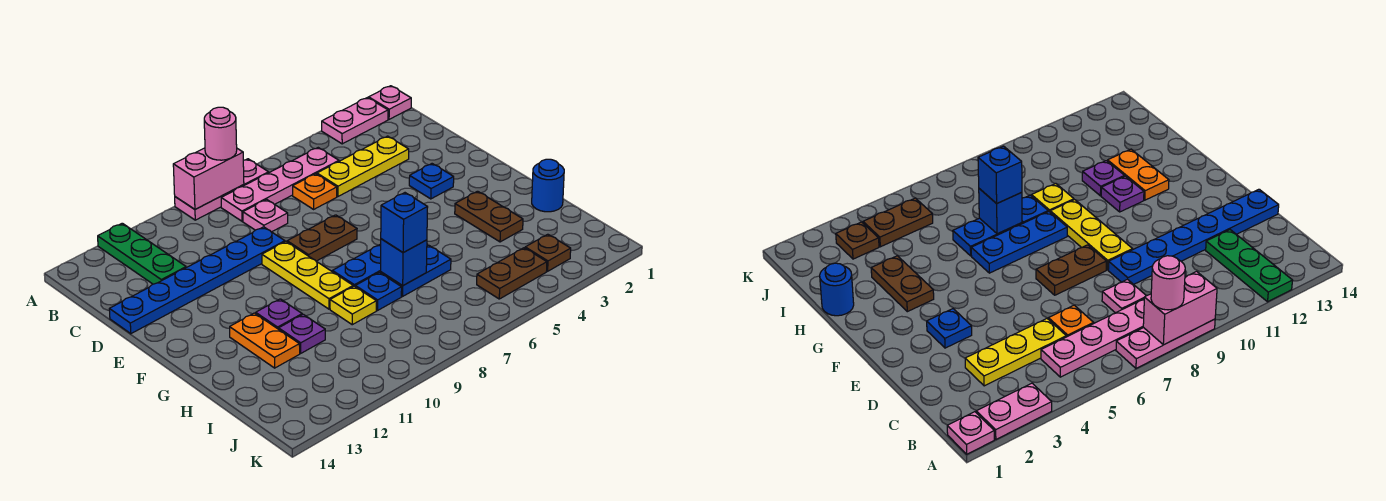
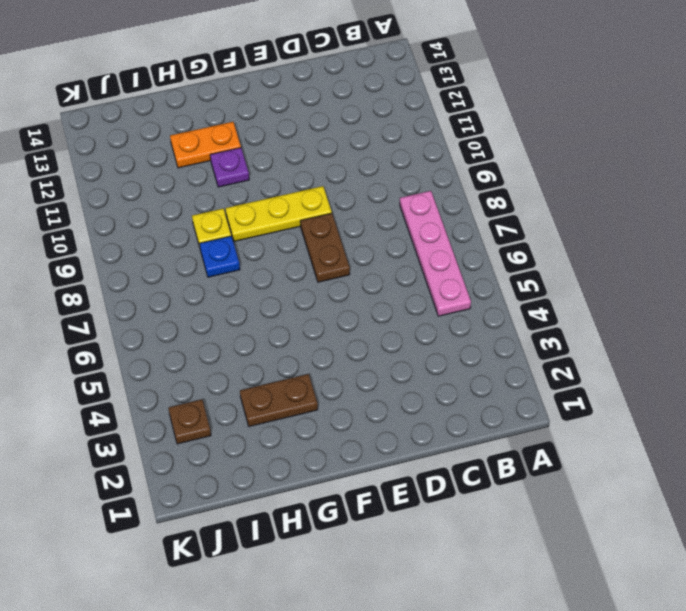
none -> pink 1x1 plate [369,86,411,119]
none -> pink 1x2 plate [322,98,388,144]
none -> pink 1x3 plate [175,159,269,220]

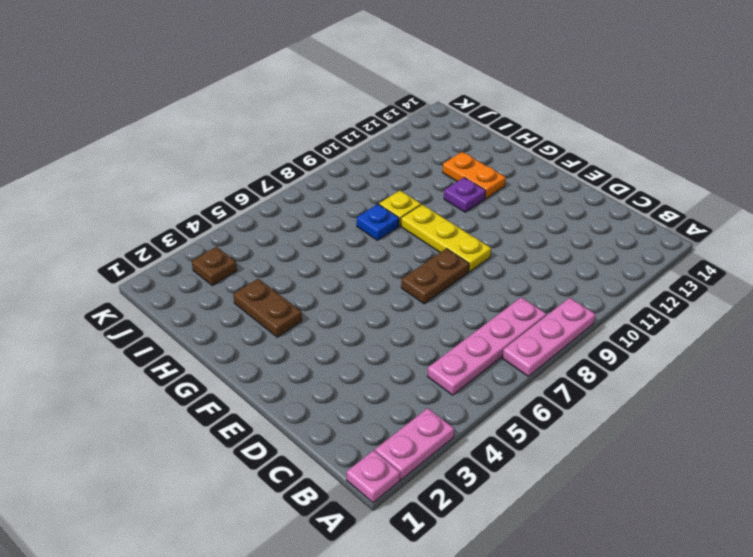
none -> green 1x3 plate [98,223,186,284]
none -> yellow 1x3 plate [317,136,409,196]
none -> orange 1x1 plate [293,174,337,209]

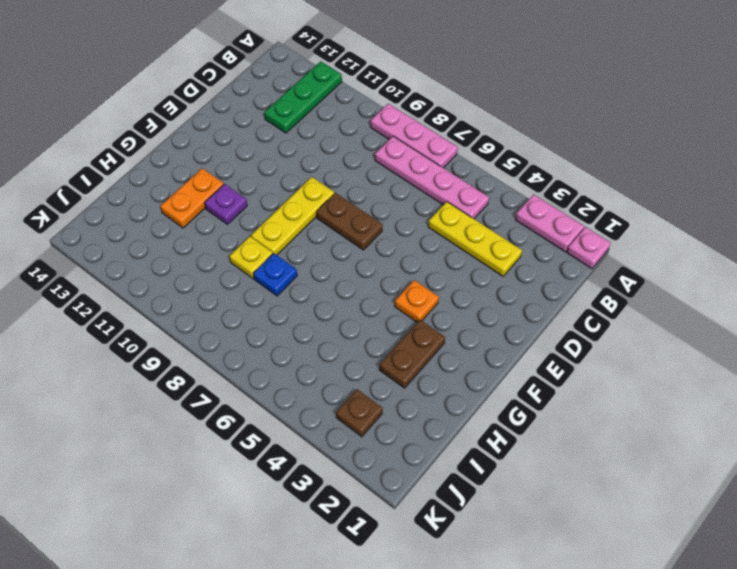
orange 1x1 plate [395,280,439,322] -> orange 1x1 plate moved to [293,174,337,209]
none -> pink 1x1 plate [243,199,288,232]
none -> blue 1x6 plate [109,227,285,334]
none -> blue 1x1 plate [409,164,454,199]

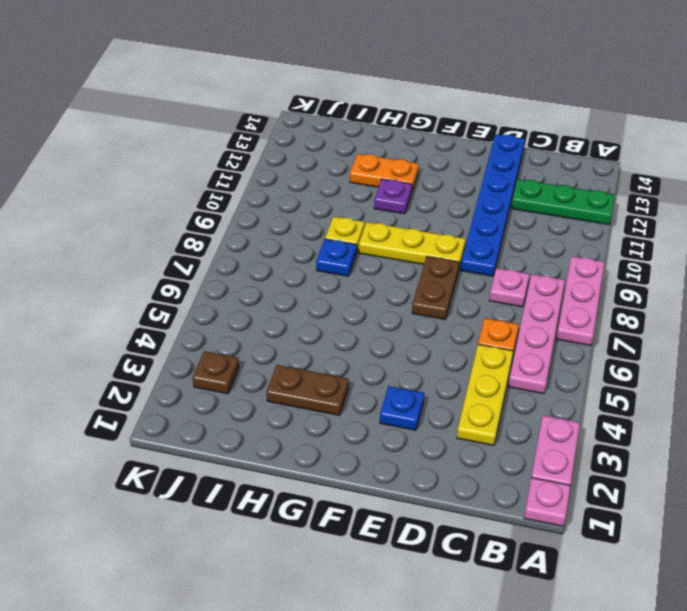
none -> blue 1x3 plate [332,244,428,287]
none -> blue 1x1 round brick [532,159,564,212]
none -> blue 1x2 plate [381,245,451,296]

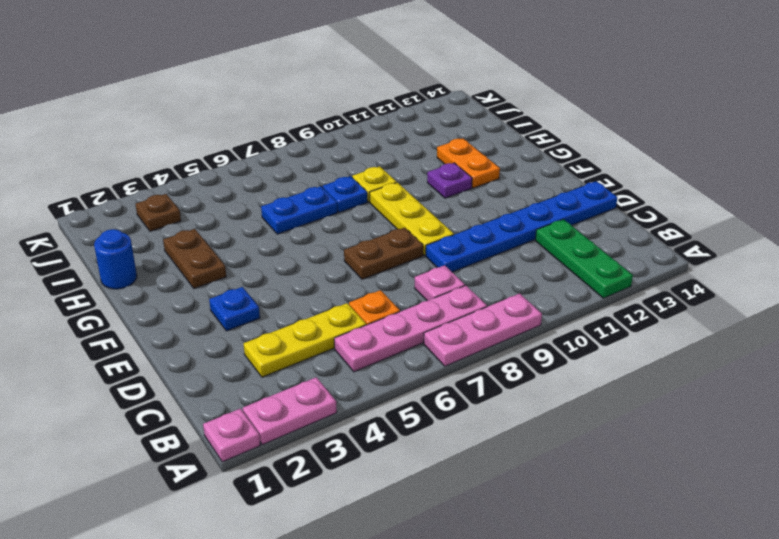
none -> blue 1x3 plate [332,244,428,287]
none -> purple 1x1 plate [279,314,325,353]
none -> brown 1x2 plate [477,248,547,299]

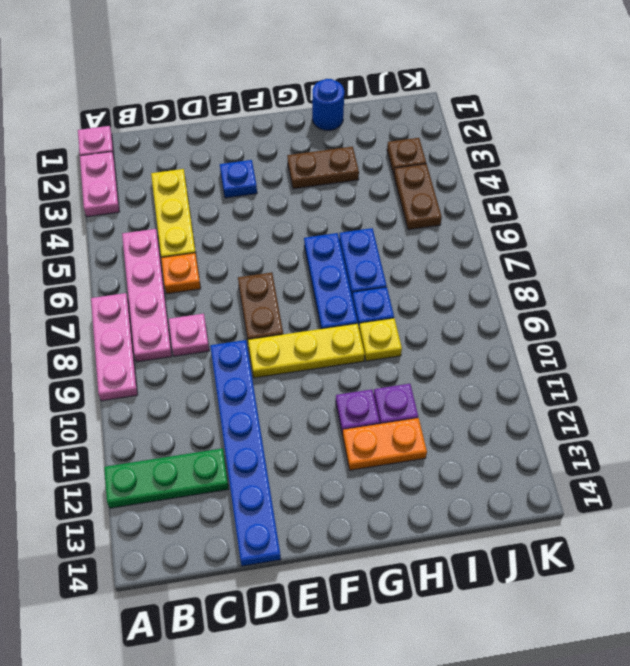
none -> pink 1x2 brick [173,148,244,209]
none -> blue 1x1 brick [381,239,427,286]
none -> pink 1x1 round brick [204,107,237,160]

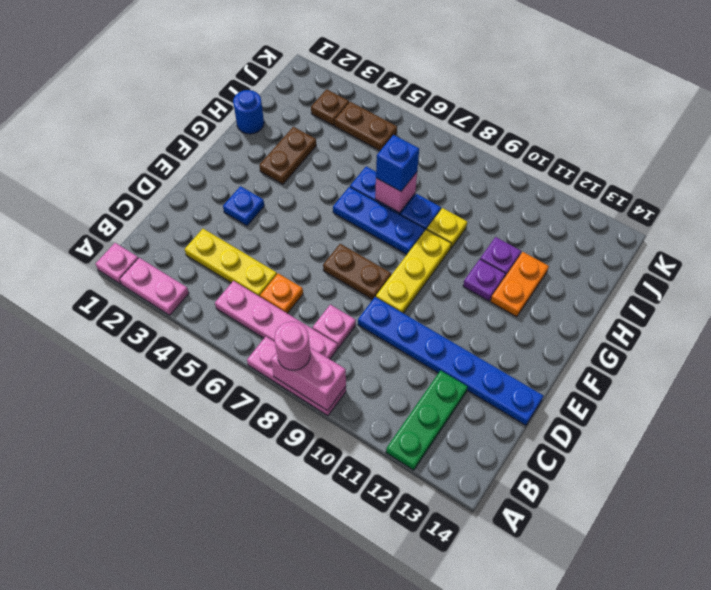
pink 1x1 brick [375,172,417,213] -> blue 1x1 brick [381,239,427,286]

